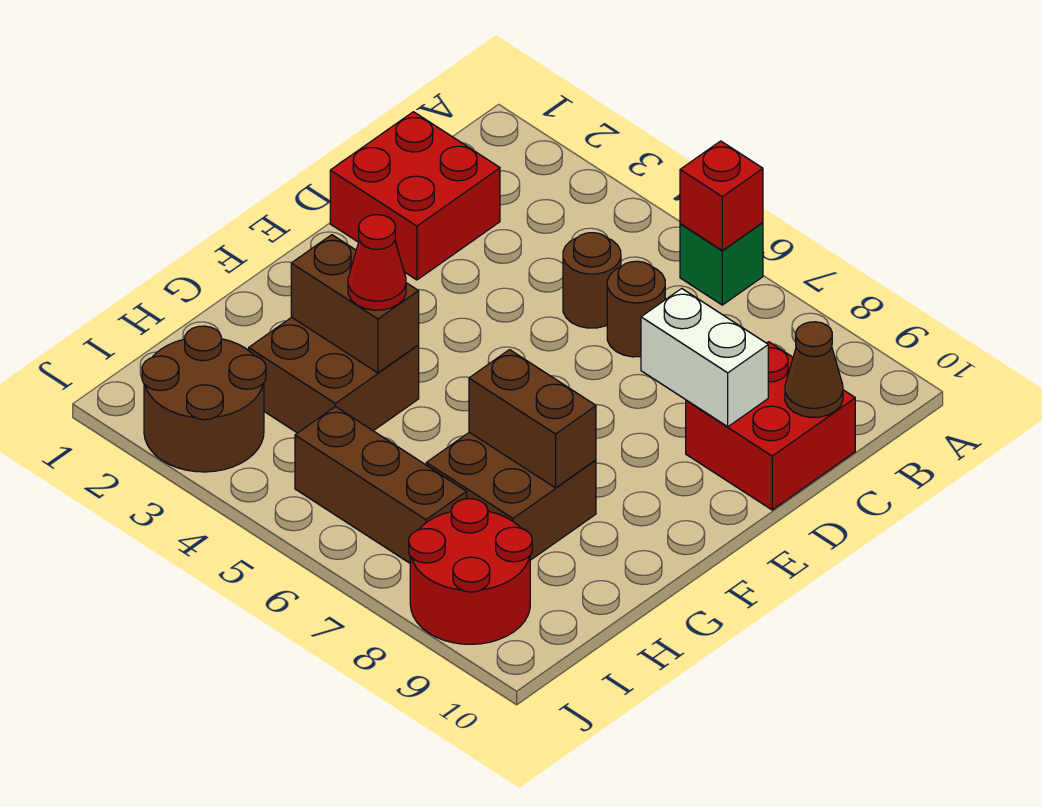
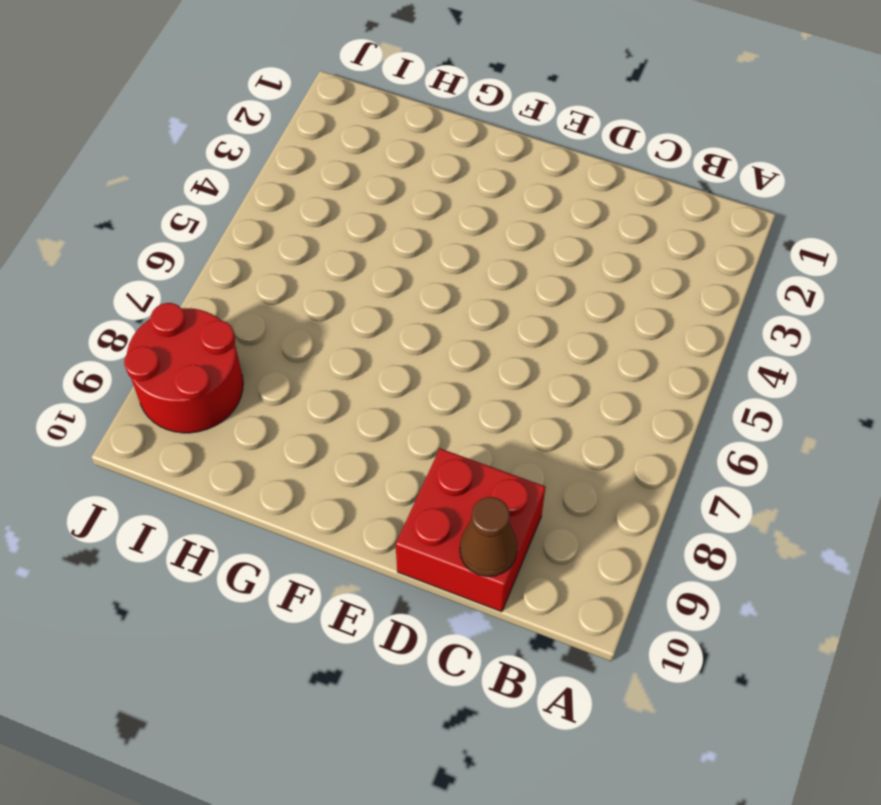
none -> green 1x1 brick [680,223,763,305]
none -> red 2x2 brick [330,112,500,280]
none -> brown 1x1 round brick [563,233,621,328]

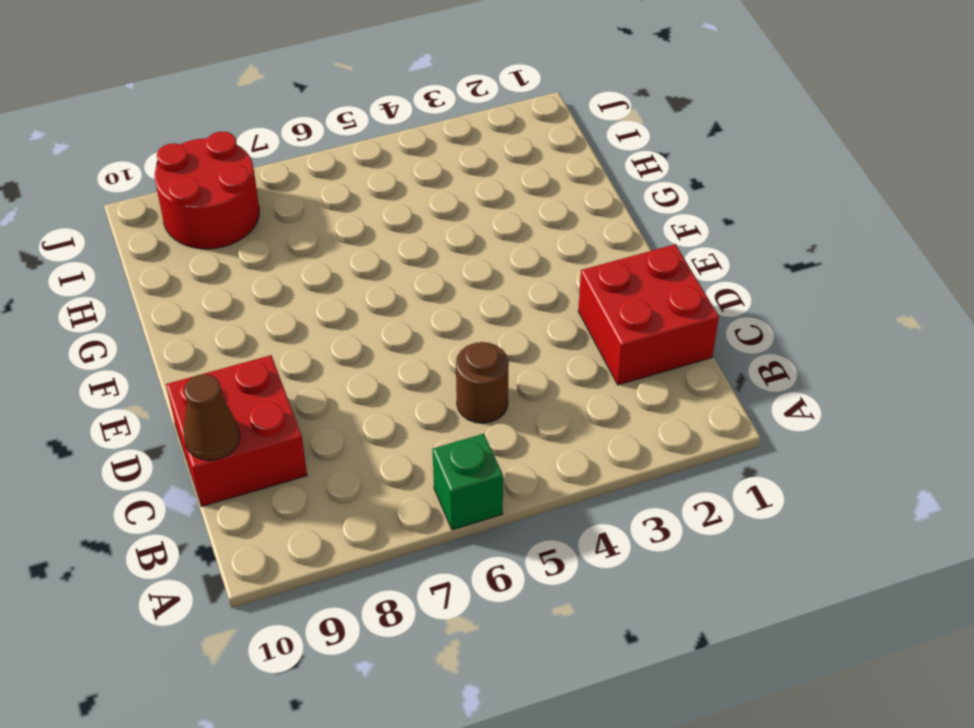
none -> brown 1x1 round brick [607,261,665,357]
none -> brown 2x2 brick [249,317,419,433]
none -> brown 2x2 brick [426,432,596,560]

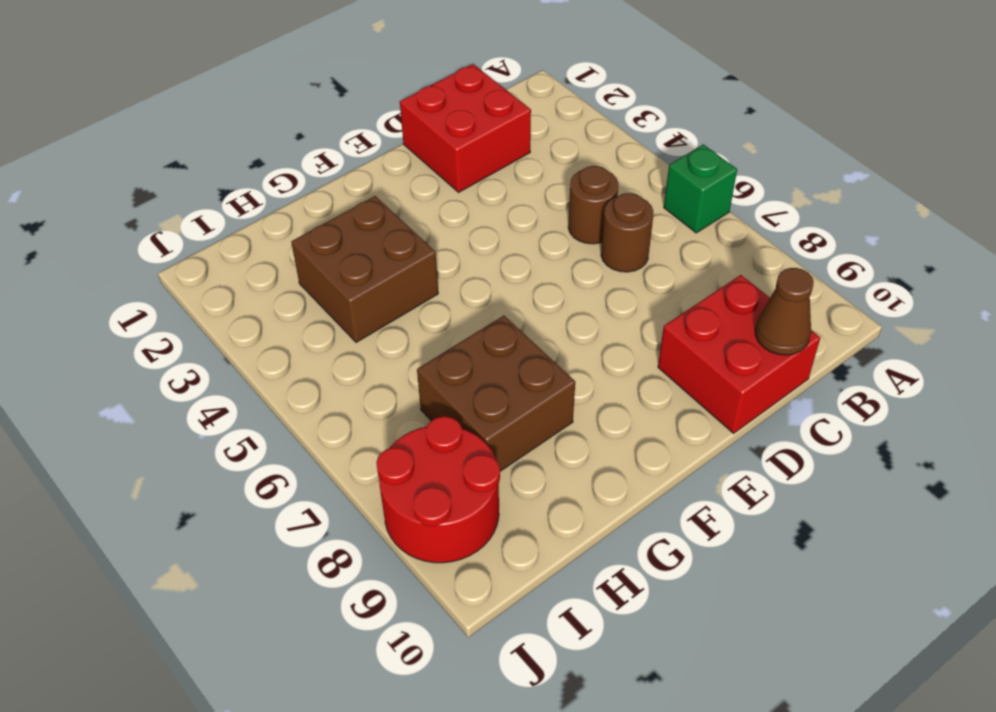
none -> brown 2x2 round brick [142,326,266,472]
none -> brown 1x3 brick [295,406,467,563]
none -> red 1x1 brick [680,141,763,250]

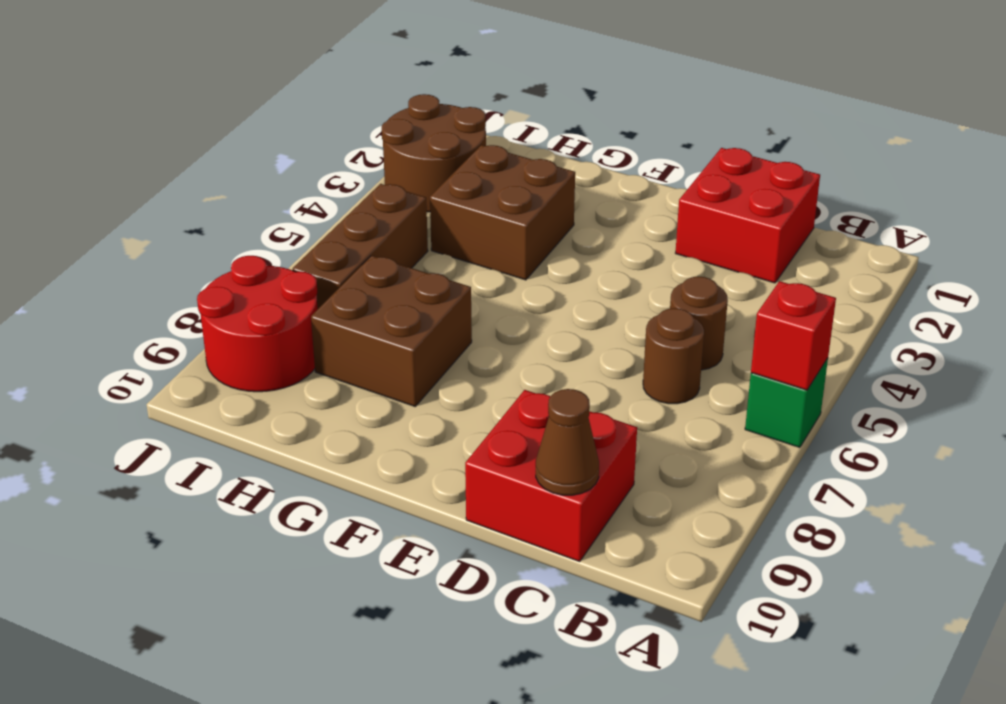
none -> white 1x2 brick [641,288,768,427]
none -> brown 1x2 brick [291,235,419,373]
none -> brown 1x2 brick [469,350,596,488]

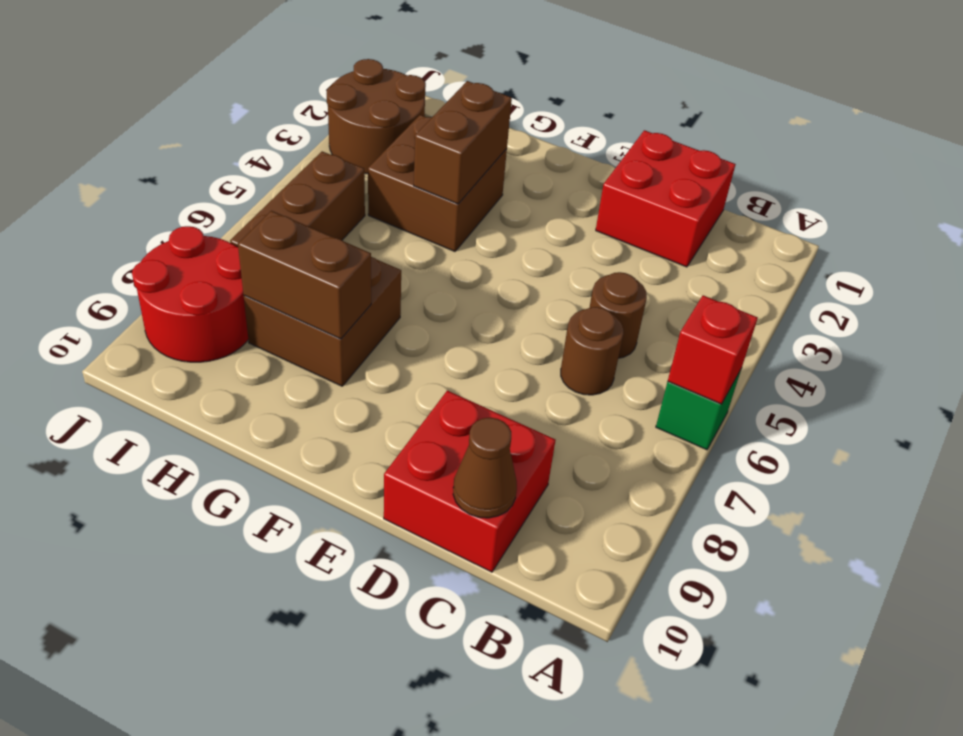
brown 1x2 brick [238,211,371,339] -> brown 1x2 brick turned to [469,350,596,488]
none -> white 1x2 brick [641,288,768,427]
none -> red 1x1 cone [348,215,406,310]

